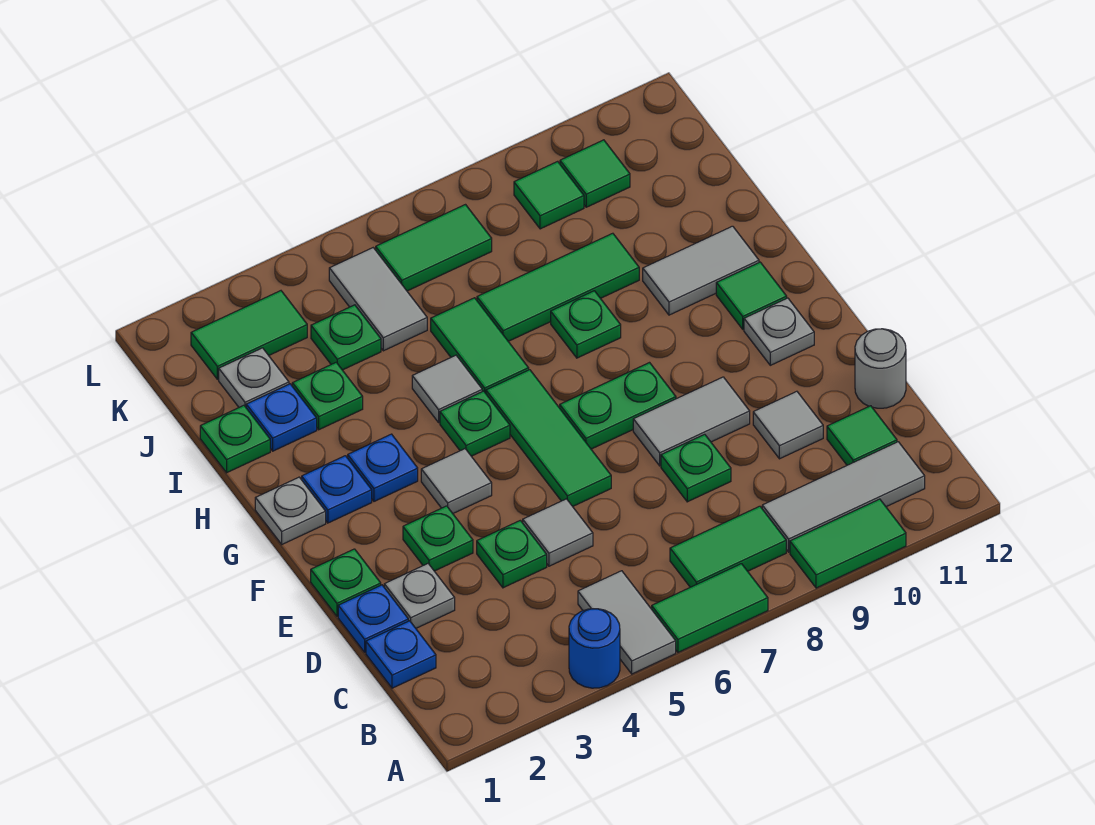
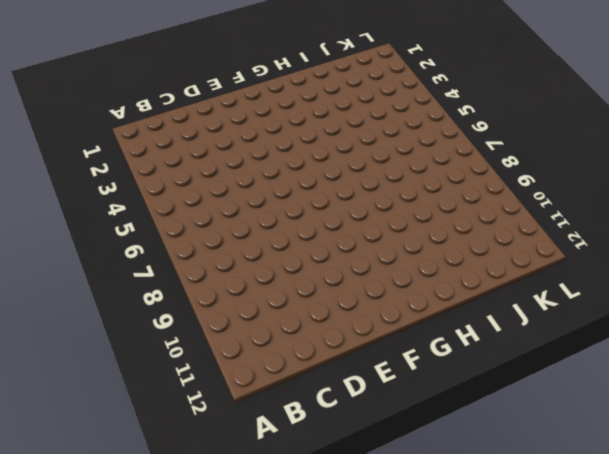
none -> blue 1x1 round brick [569,609,620,688]
none -> grey 1x2 tile [578,571,676,674]
none -> green 1x2 tile [652,564,768,652]
none -> green 1x2 tile [790,499,906,588]

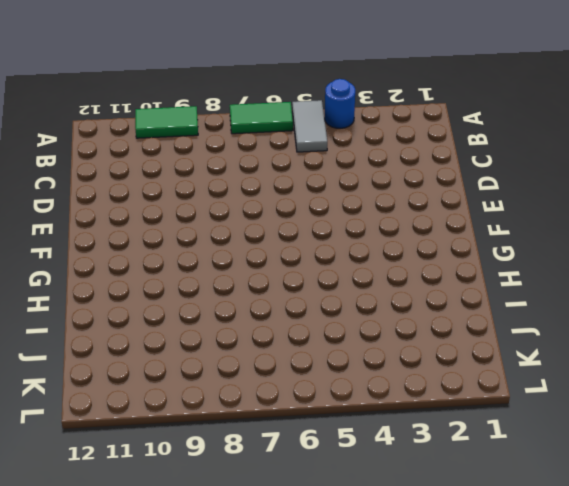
none -> green 1x2 tile [670,506,786,587]
none -> grey 1x3 tile [762,442,925,552]
none -> blue 1x1 plate [366,621,436,688]
none -> green 1x1 tile [827,406,897,465]

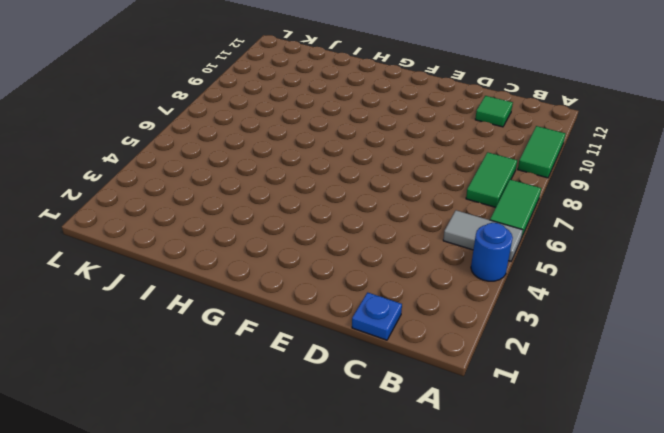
none -> grey 1x3 tile [762,442,925,552]
none -> blue 1x1 plate [338,585,408,652]
none -> grey 1x1 plate [384,564,455,628]
none -> green 1x1 plate [477,520,547,588]

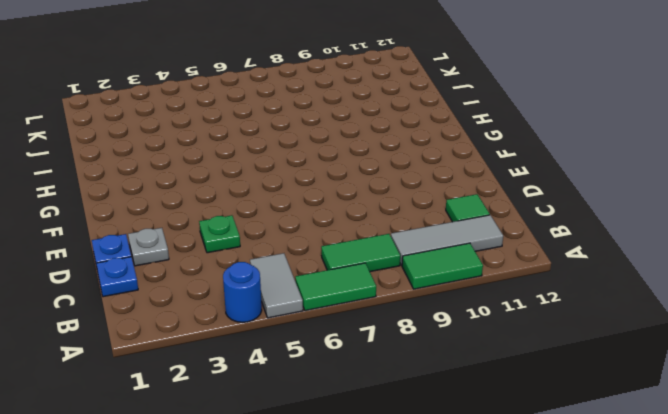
none -> grey 1x1 tile [523,499,593,566]
none -> green 1x1 plate [661,434,731,502]
none -> grey 1x1 tile [753,391,823,459]
none -> grey 1x1 round brick [855,329,906,408]

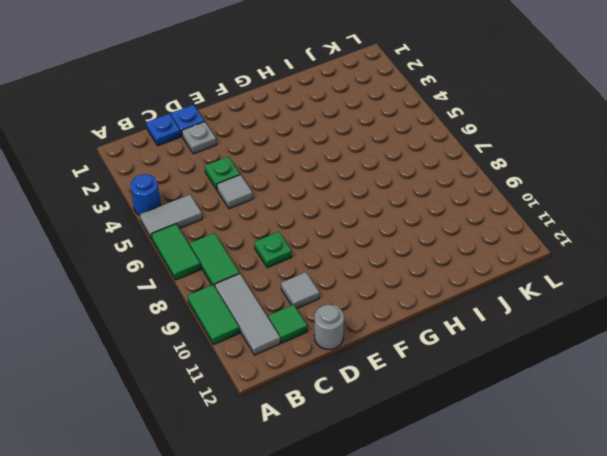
none -> green 1x1 plate [311,549,381,616]
none -> green 1x1 plate [403,506,473,571]
none -> green 1x3 tile [486,370,611,506]
none -> grey 1x2 tile [633,377,750,466]

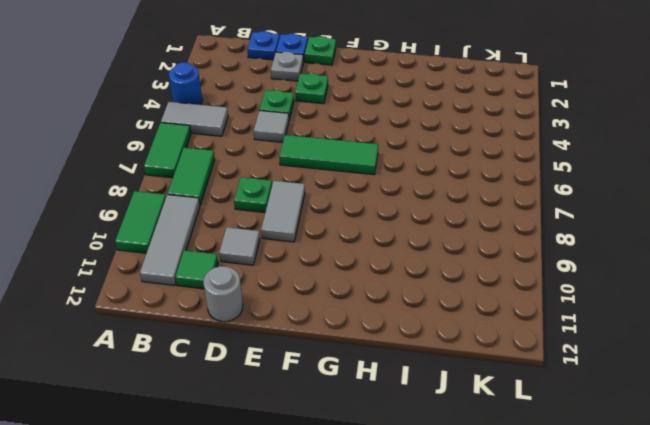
none -> grey 1x1 tile [421,449,492,513]
none -> green 1x2 plate [560,363,676,449]
none -> grey 1x1 plate [744,298,814,365]
none -> grey 1x1 plate [255,477,326,544]

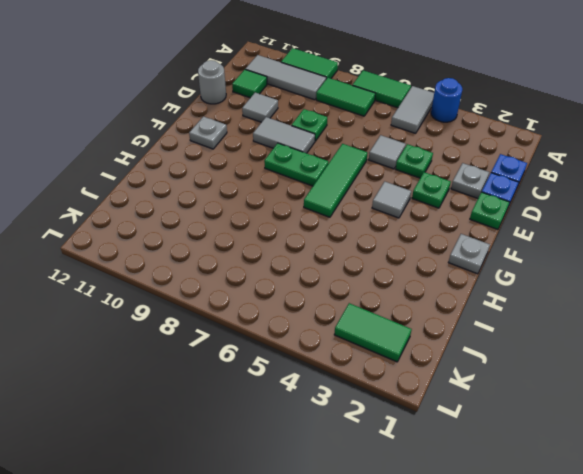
none -> blue 1x1 plate [302,456,372,523]
none -> blue 1x1 plate [348,434,418,501]
none -> green 1x1 plate [440,391,510,456]
none -> green 1x1 tile [716,262,787,329]

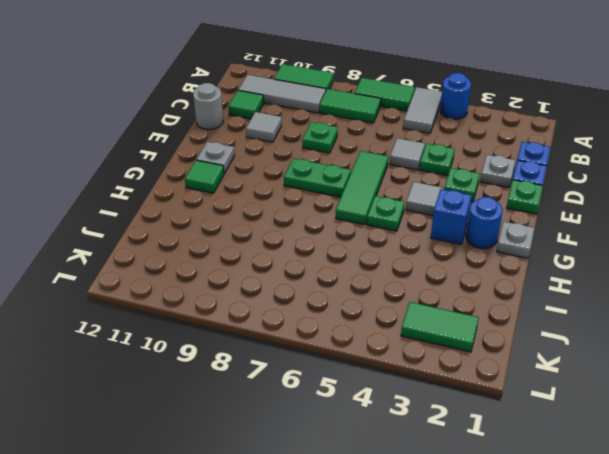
blue 1x1 round brick [466,197,503,249] -> blue 1x1 plate [302,456,372,523]
blue 1x1 brick [431,189,472,244] -> blue 1x1 plate [348,434,418,501]
none -> grey 1x2 tile [633,377,750,466]
none -> grey 1x1 tile [412,355,482,422]
none -> green 1x2 tile [431,298,529,393]
none -> green 1x1 plate [551,291,621,358]

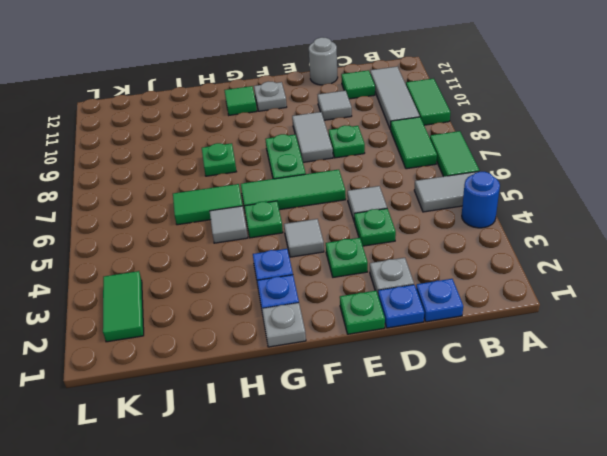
none -> grey 1x2 tile [643,226,759,315]
none -> green 1x1 plate [200,405,270,473]
none -> blue 1x1 plate [246,384,317,451]
none -> green 1x1 plate [292,362,363,430]

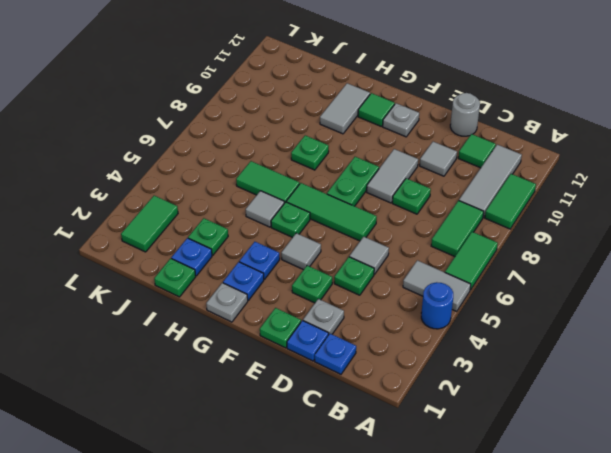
none -> green 1x3 tile [477,233,639,341]
none -> grey 1x1 plate [219,348,289,407]
none -> green 1x1 plate [311,305,381,370]
none -> grey 1x2 tile [329,248,427,351]

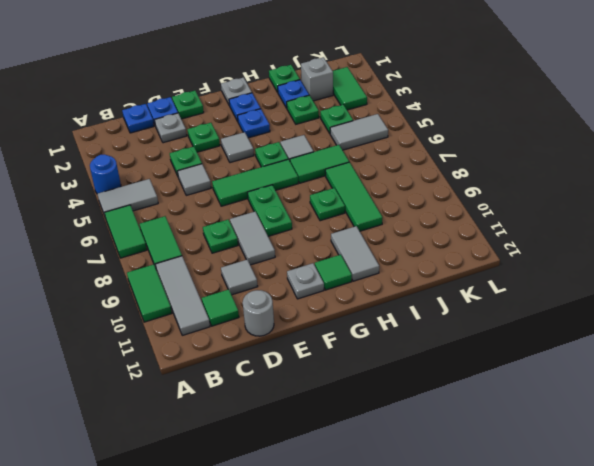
grey 1x1 brick [301,57,333,101] -> grey 1x1 plate [219,348,289,407]
none -> green 1x2 tile [376,205,492,291]
none -> green 1x1 tile [514,161,584,229]
none -> green 1x1 tile [560,140,630,207]

